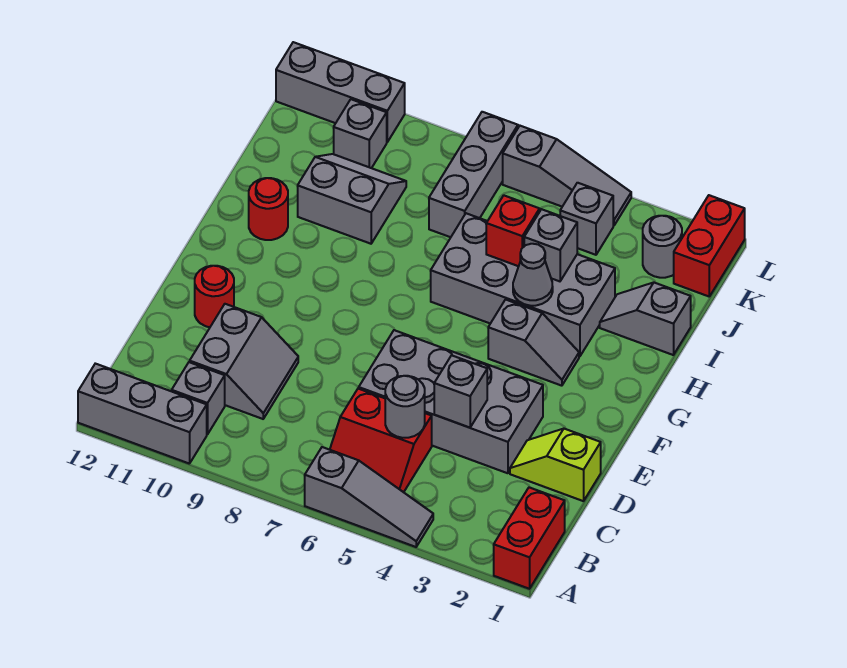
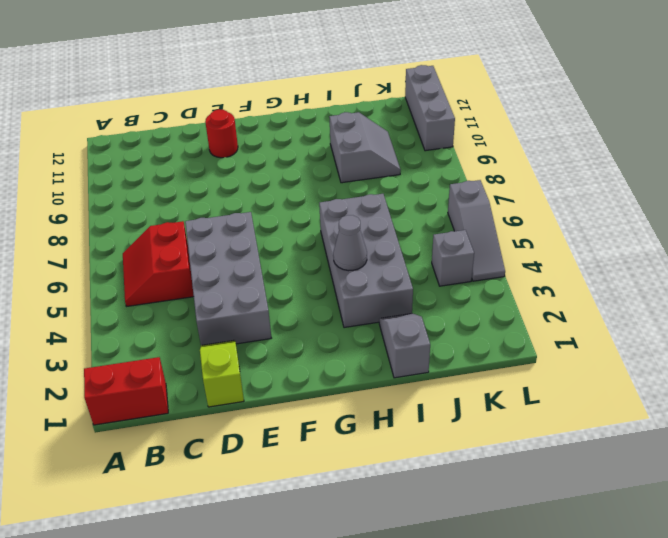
none -> grey 1x3 slope [305,447,433,547]
none -> grey 1x3 brick [78,364,207,464]
none -> grey 1x1 brick [172,362,225,434]

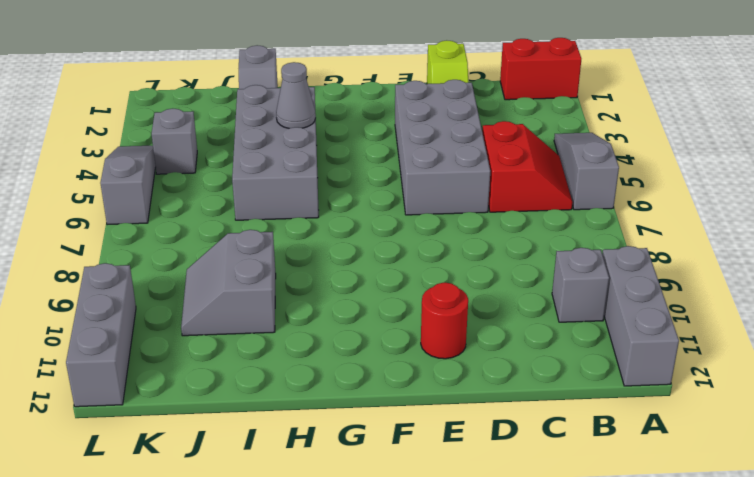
none -> grey 2x2 slope [190,304,298,419]
none -> grey 1x2 slope [488,300,579,386]
none -> red 1x1 round brick [249,178,288,240]

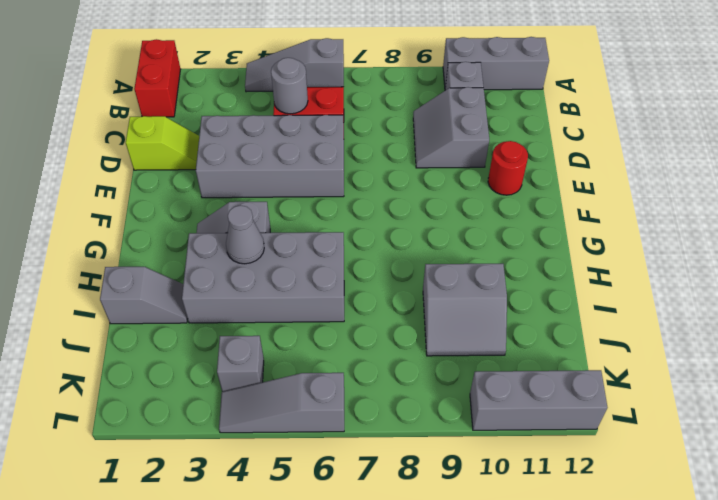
none -> red 1x1 round brick [249,178,288,240]
none -> grey 1x3 brick [429,112,518,237]
none -> red 1x2 brick [674,195,745,296]

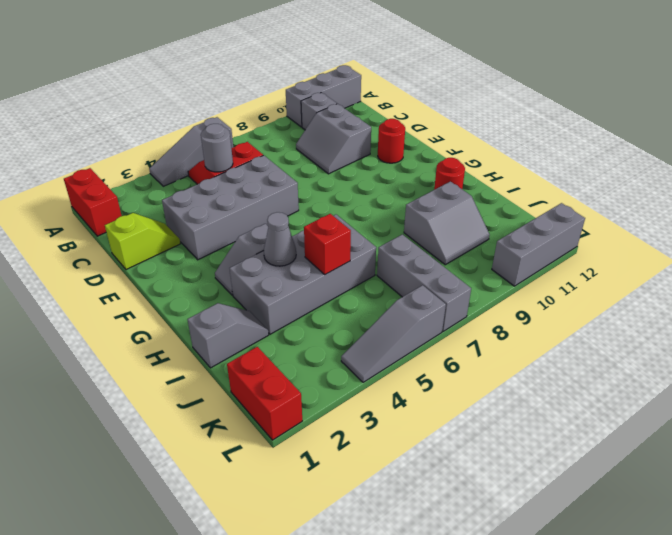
none -> grey 1x1 round brick [643,216,682,278]
none -> grey 1x1 brick [560,183,613,255]
none -> grey 1x1 brick [334,99,387,168]

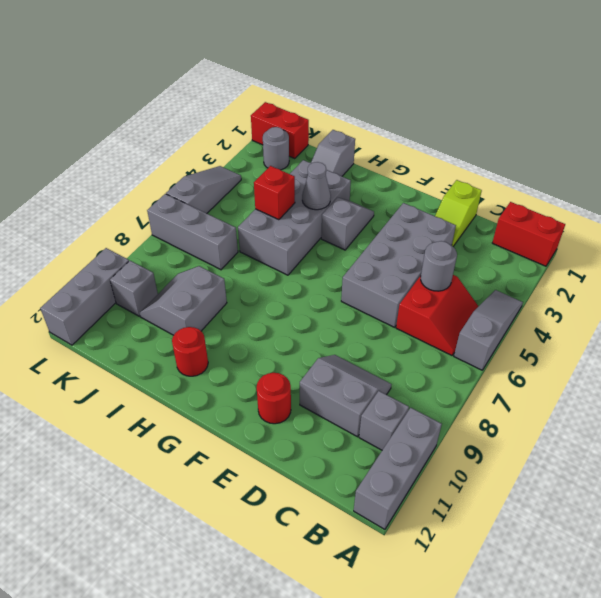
none -> grey 1x1 brick [560,183,613,255]
none -> grey 1x1 brick [434,355,487,428]
none -> grey 1x1 brick [524,209,577,281]

